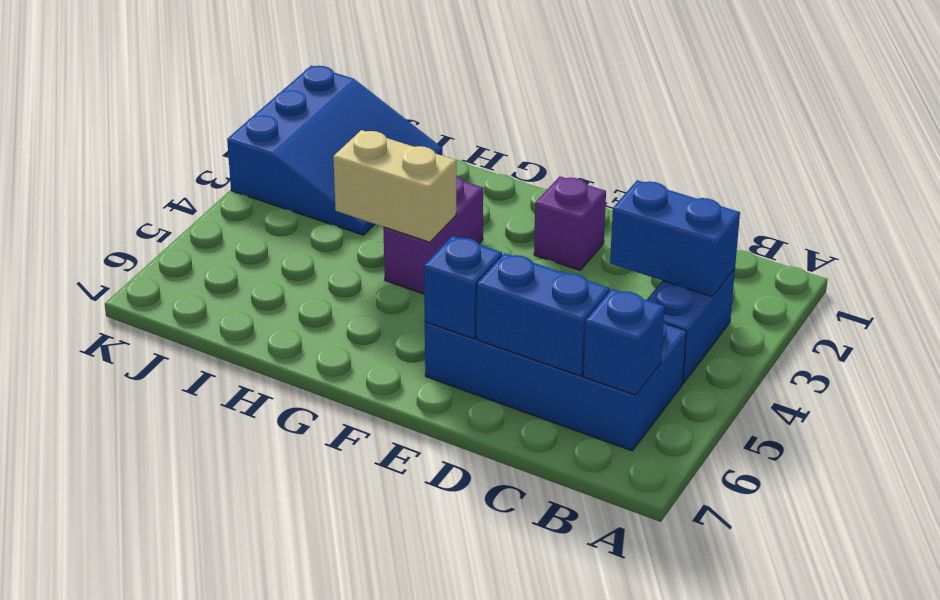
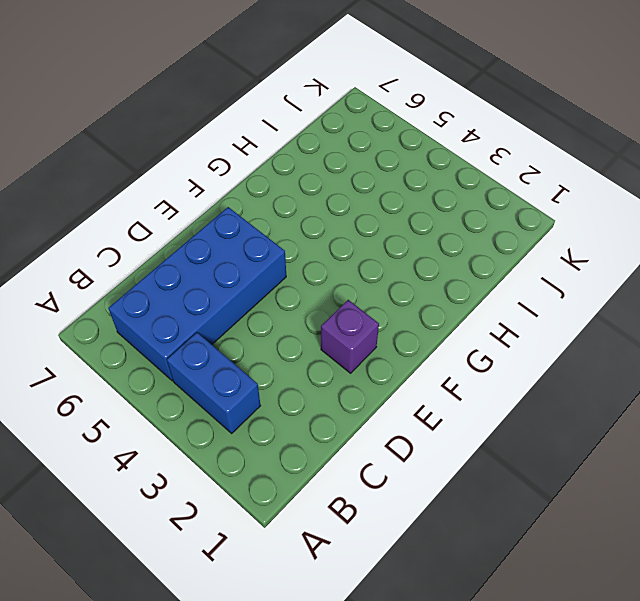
none -> purple 1x2 brick [383,176,483,294]
none -> blue 3x3 slope [227,66,442,235]

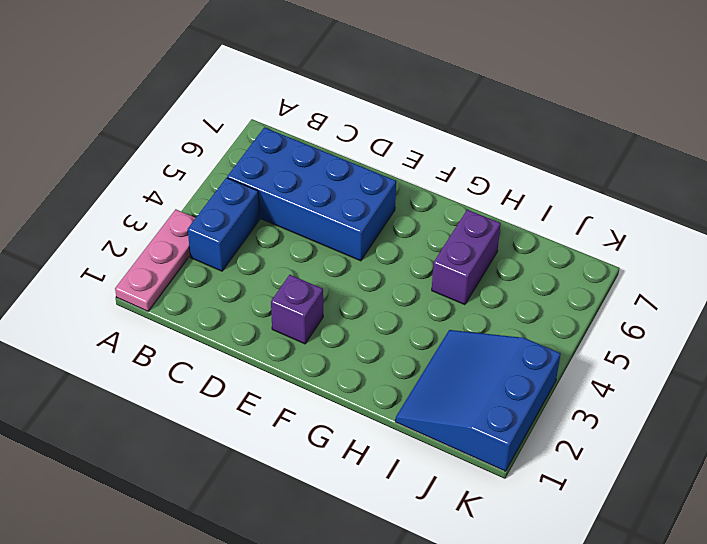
pink 1x3 plate [115,209,195,311] -> none
purple 1x2 brick [432,210,501,305] -> purple 1x2 brick moved to [383,176,483,294]
none -> blue 1x2 brick [610,180,740,297]
none -> blue 1x1 brick [583,289,665,395]

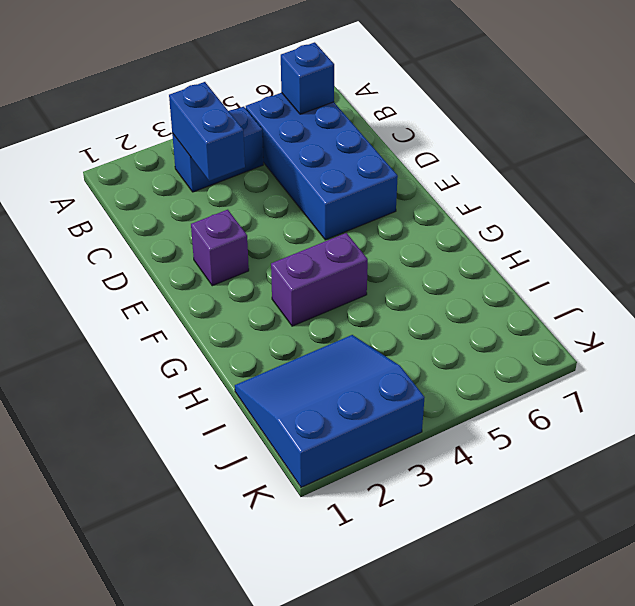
none -> blue 1x2 brick [477,253,609,376]
none -> blue 1x1 brick [424,236,502,339]

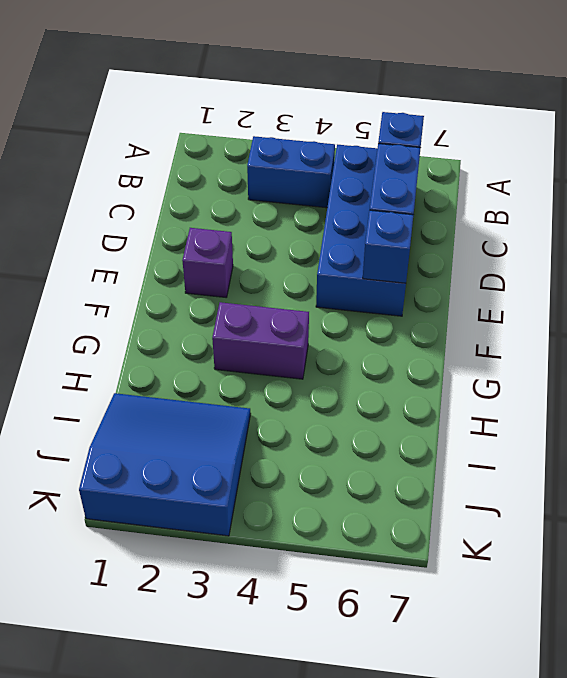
none -> blue 1x2 brick [610,180,740,297]
none -> tan 1x2 brick [333,130,456,242]

